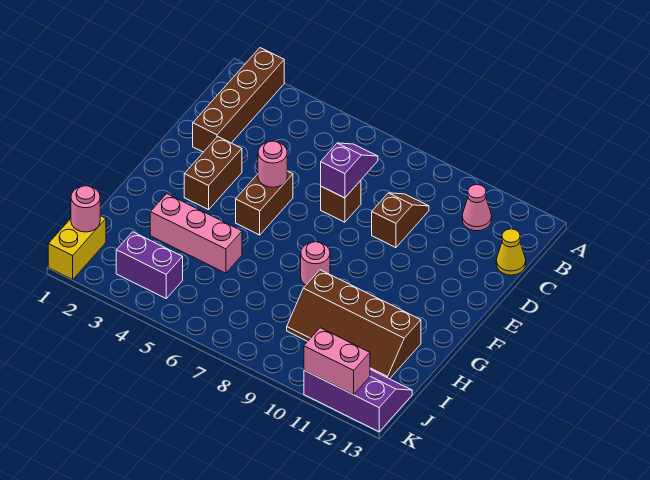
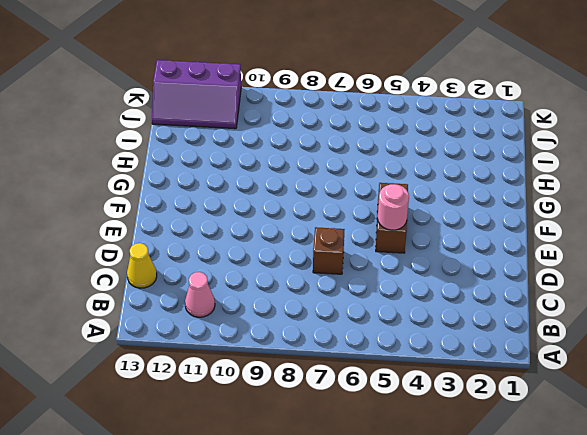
none -> brown 1x4 brick [193,48,284,152]
none -> brown 1x2 slope [372,193,429,248]
none -> brown 1x2 brick [184,136,242,210]

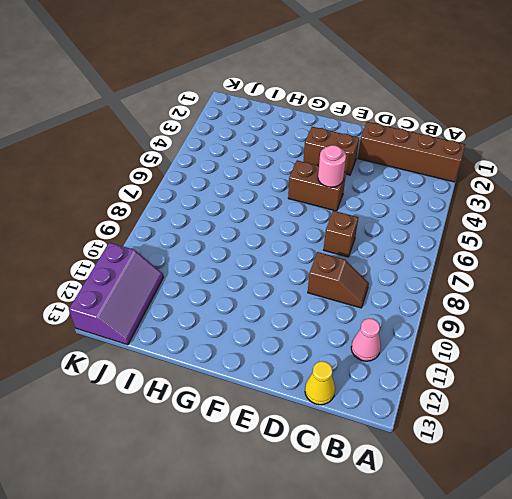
none -> pink 1x1 round brick [301,242,330,285]
none -> pink 1x3 brick [150,194,242,273]
none -> brown 2x4 slope [287,270,421,379]

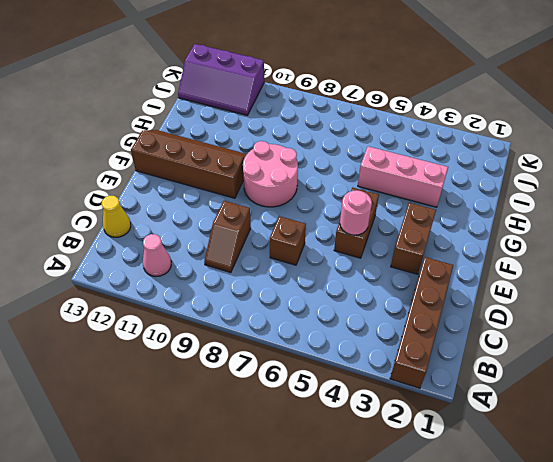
pink 2x2 round brick [243,141,298,207] -> pink 1x1 round brick [301,242,330,285]
brown 2x4 slope [131,130,247,198] -> brown 2x4 slope moved to [287,270,421,379]
none -> yellow 1x2 brick [48,216,106,280]
none -> purple 1x2 brick [116,232,183,298]
none -> purple 1x2 slope [321,143,378,198]

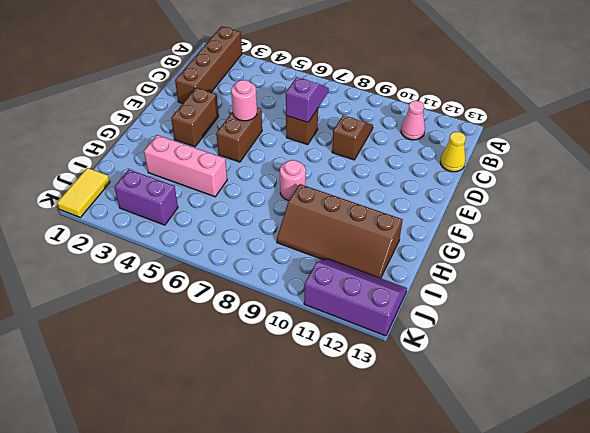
yellow 1x2 tile [57,168,110,217] -> yellow 1x2 brick [48,216,106,280]
none -> pink 1x1 round brick [71,186,100,232]
none -> pink 1x2 brick [304,328,370,395]

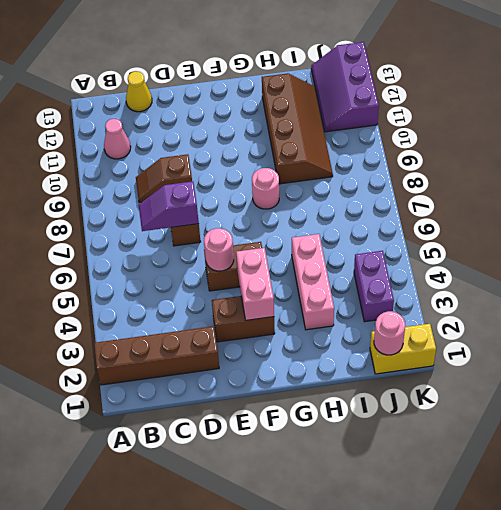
pink 1x2 brick [236,248,274,320] -> pink 1x2 brick moved to [304,328,370,395]

